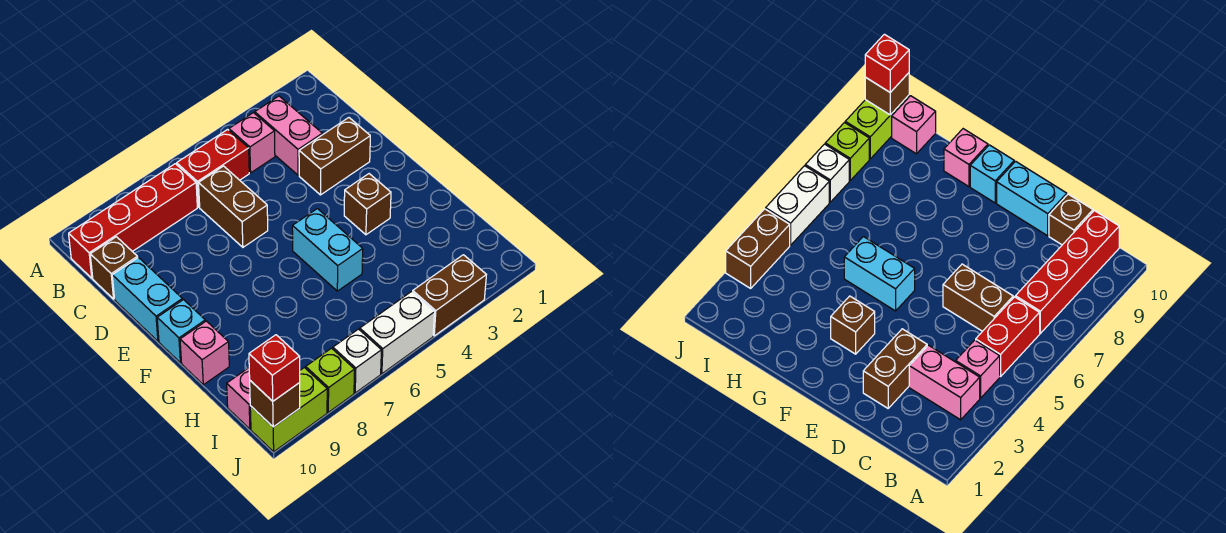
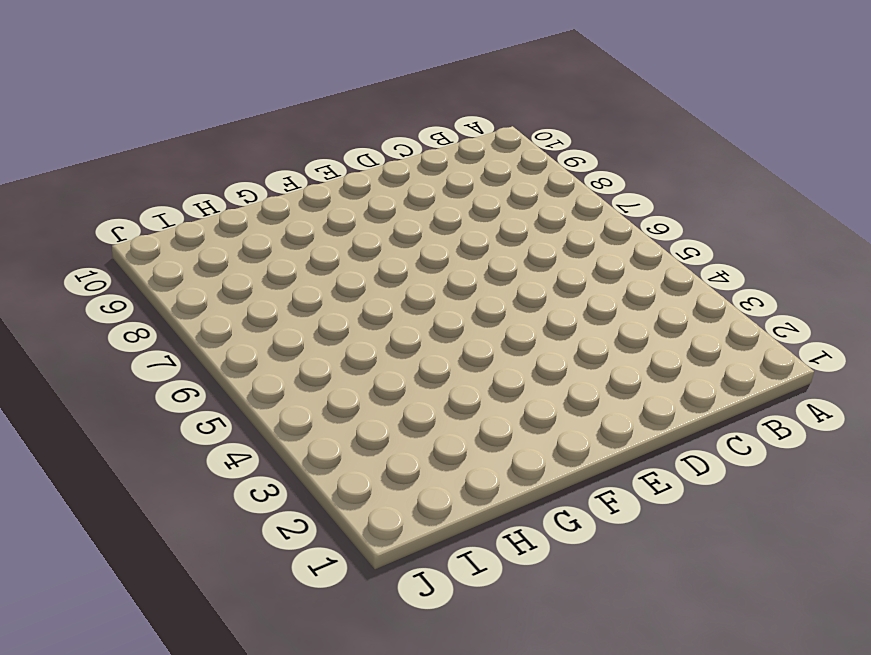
none -> pink 1x2 brick [255,96,322,175]
none -> pink 1x1 brick [229,113,275,173]
none -> red 1x2 brick [177,129,249,207]

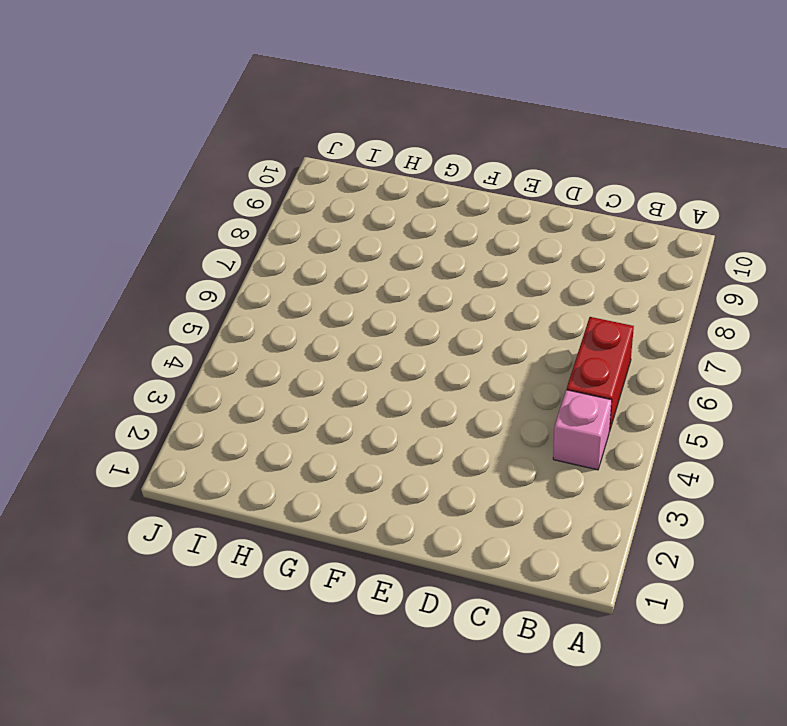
none -> pink 1x2 brick [255,96,322,175]
none -> red 1x4 brick [69,164,197,278]
none -> brown 1x2 brick [199,166,268,247]

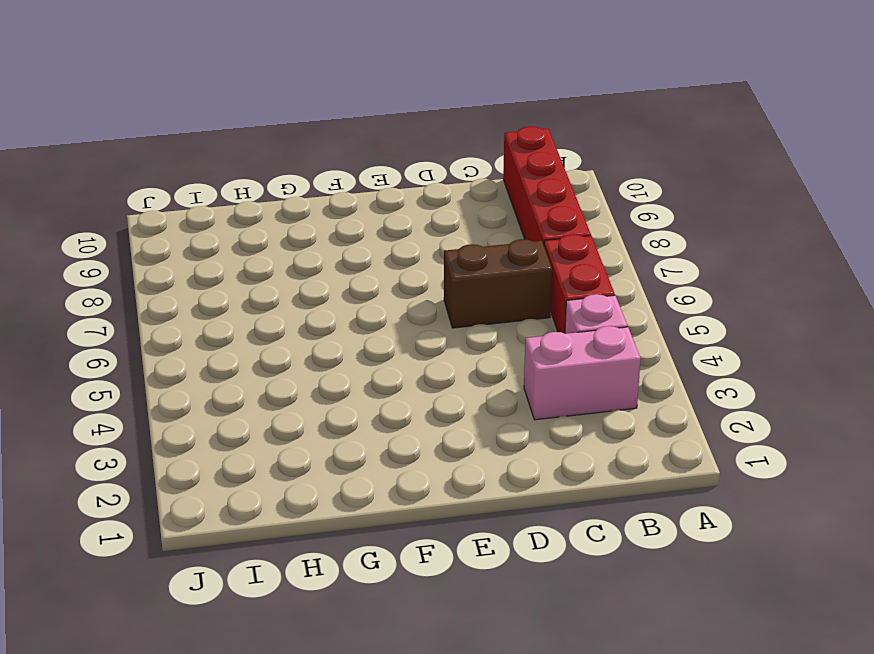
none -> brown 1x1 brick [90,237,138,299]
none -> brown 1x2 brick [299,118,370,195]
none -> cyan 1x2 brick [112,258,182,341]

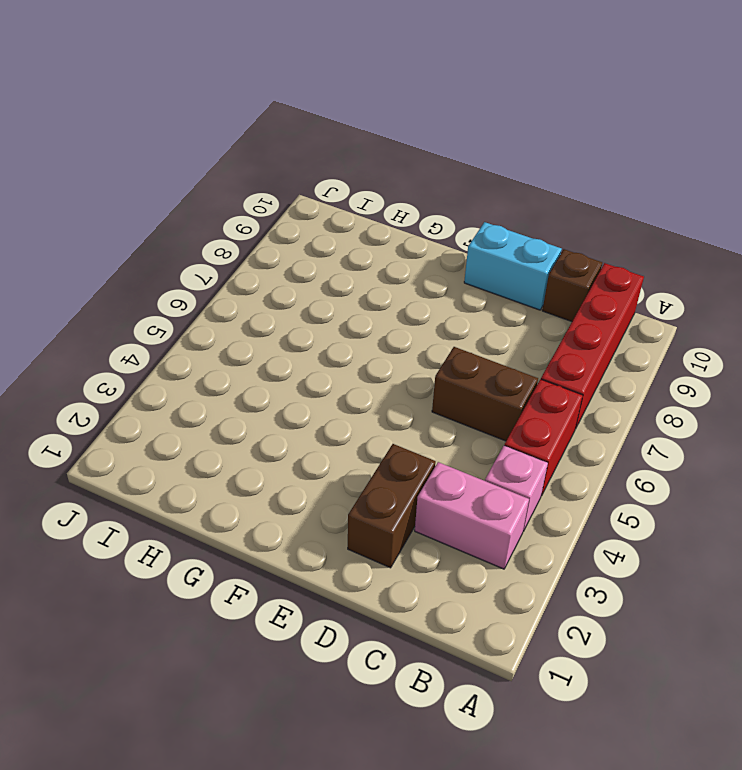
none -> brown 1x1 brick [344,174,391,235]
none -> cyan 1x2 brick [292,209,363,291]
none -> cyan 1x1 brick [157,300,205,363]

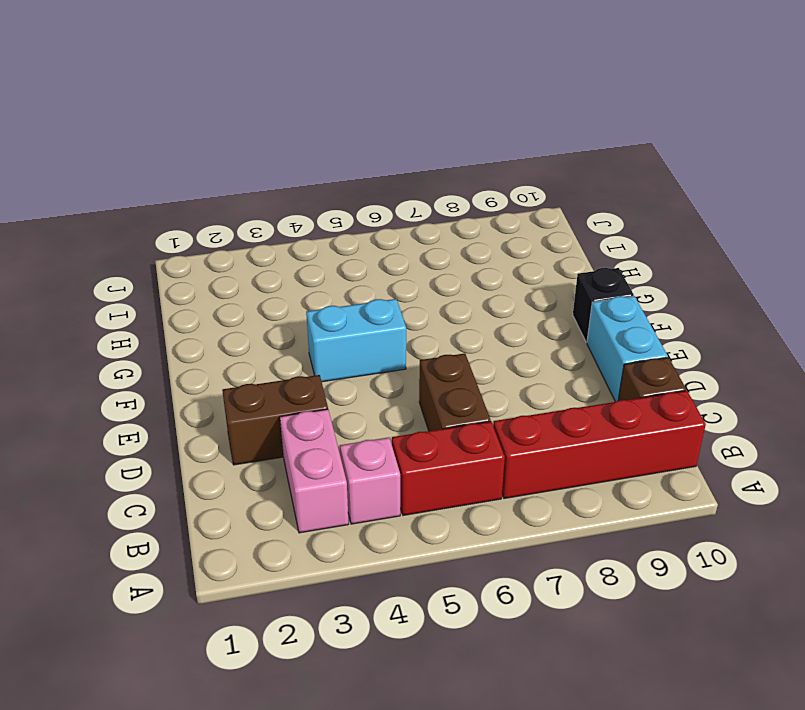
cyan 1x2 brick [306,299,406,382] -> cyan 1x2 brick turned to [292,209,363,291]
black 1x1 brick [573,268,634,342] -> cyan 1x1 brick [157,300,205,363]
none -> brown 1x1 brick [344,174,391,235]
none -> pink 1x1 brick [180,321,229,385]
none -> pink 1x1 brick [227,368,251,429]

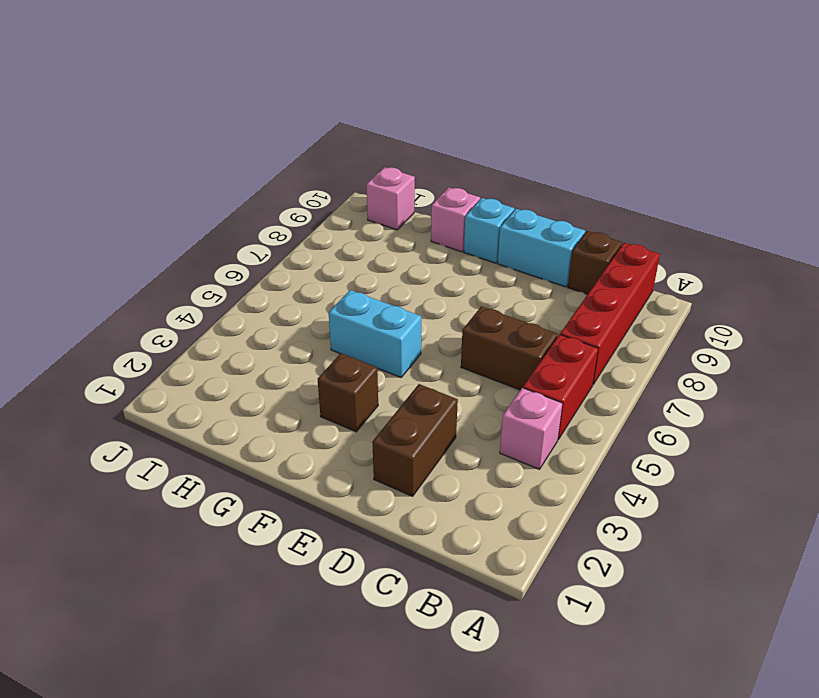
none -> pink 1x2 brick [255,96,322,175]
none -> brown 1x2 brick [413,255,486,336]
none -> white 1x2 brick [360,292,435,374]

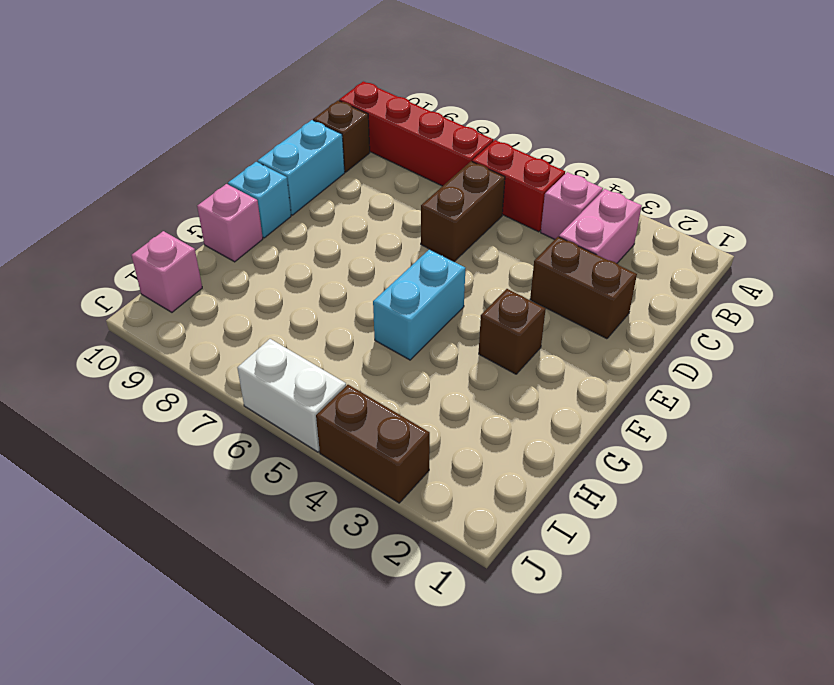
none -> white 1x1 brick [333,329,381,393]
none -> lime 1x1 brick [306,348,355,412]
none -> lime 1x2 brick [250,368,327,452]

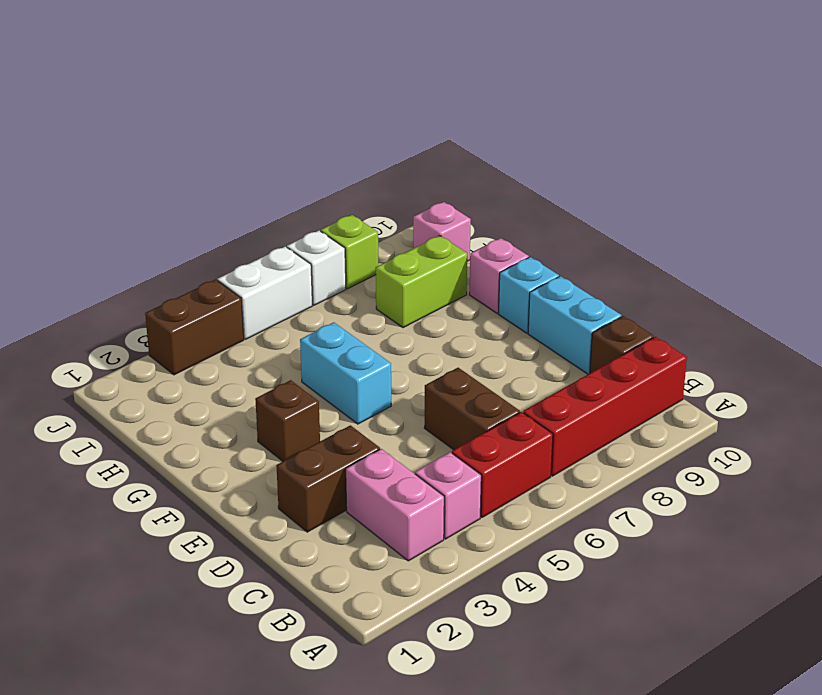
lime 1x2 brick [376,236,467,328] -> lime 1x2 brick moved to [250,368,327,452]
none -> brown 1x1 brick [250,381,300,427]
none -> red 1x1 brick [249,335,300,401]

